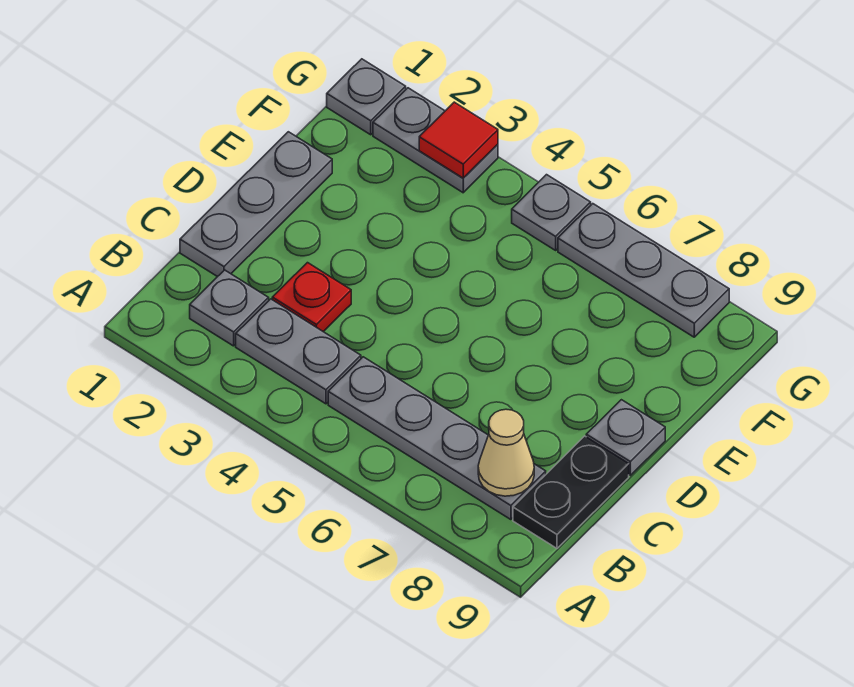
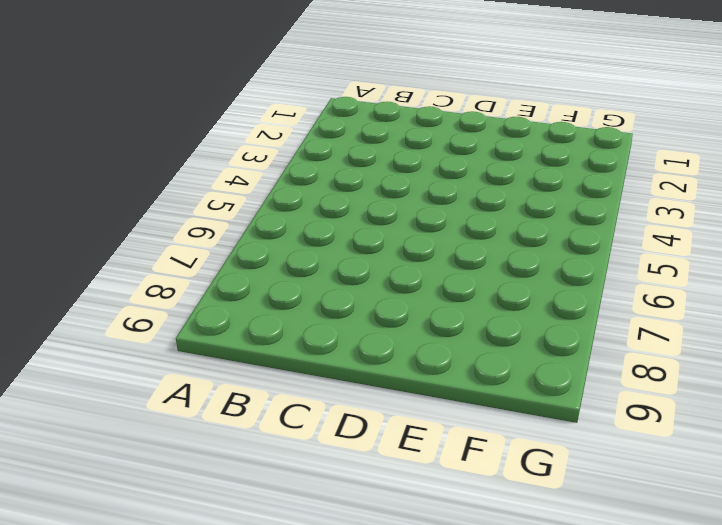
none -> grey 1x1 plate [190,270,269,346]
none -> grey 1x2 plate [236,299,361,404]
none -> grey 1x4 plate [328,357,546,520]

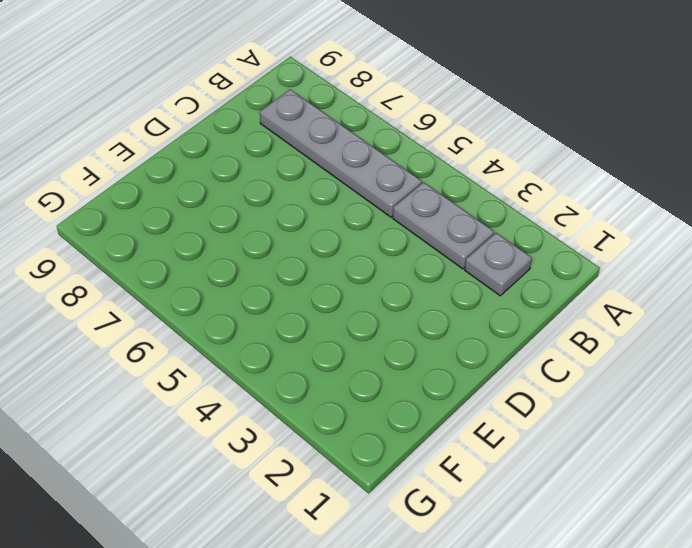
none -> black 1x2 plate [513,436,629,548]
none -> grey 1x3 plate [180,132,332,277]
none -> red 1x1 plate [272,263,351,332]

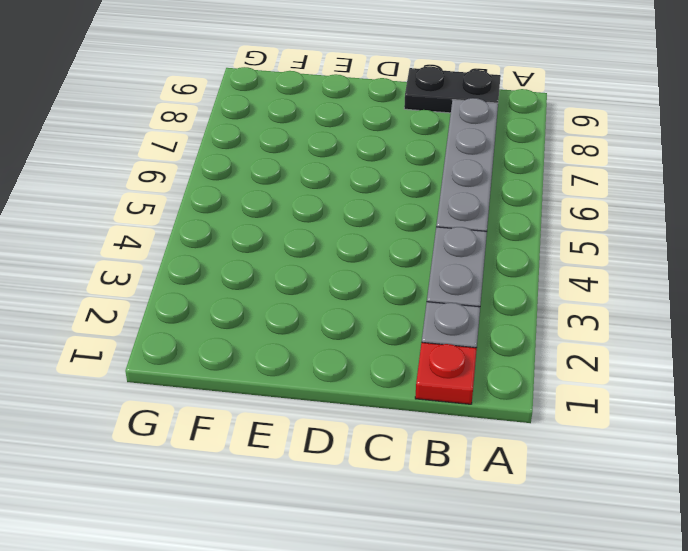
red 1x1 plate [415,342,477,404] -> red 1x1 plate moved to [272,263,351,332]
none -> grey 1x3 plate [180,132,332,277]
none -> grey 1x1 plate [586,400,665,475]
none -> grey 1x1 plate [327,59,406,135]

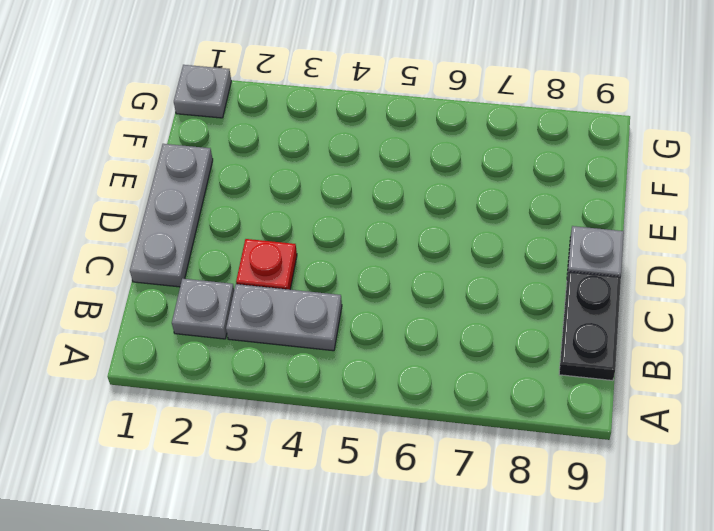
none -> grey 1x4 plate [328,357,546,520]
none -> grey 1x2 plate [373,88,498,193]
none -> grey 1x1 plate [512,175,591,250]

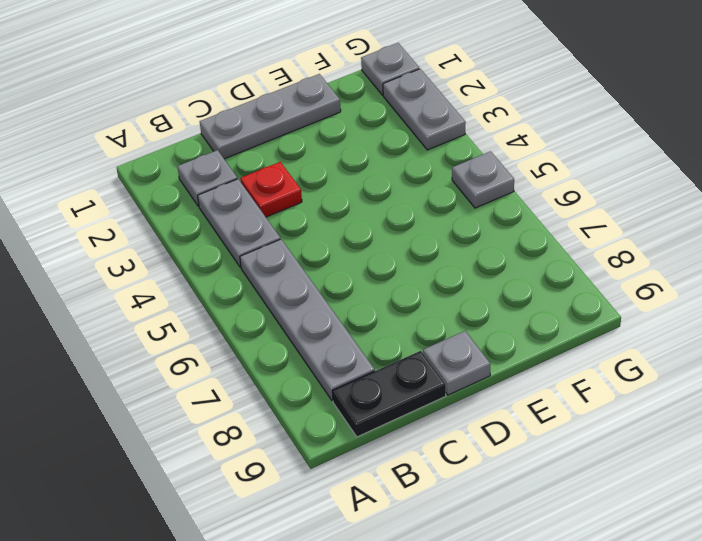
none -> grey 1x3 plate [558,204,729,337]
none -> tan 1x1 cone [478,409,534,496]
none -> red 1x1 tile [419,102,498,178]

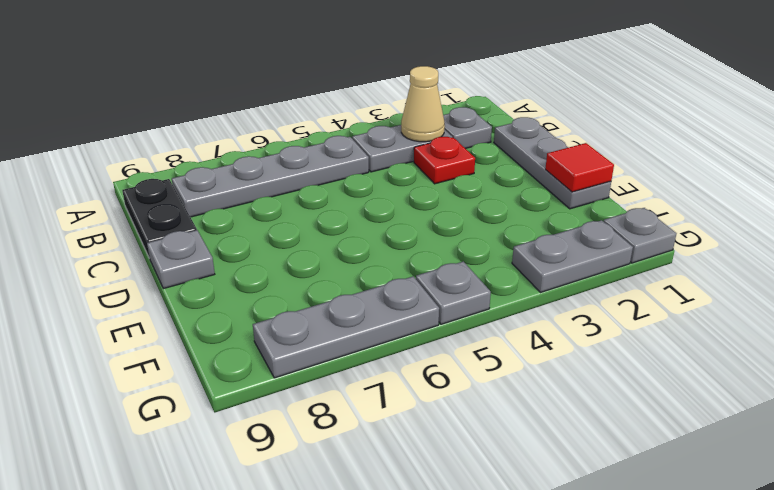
tan 1x1 cone [401,66,445,142] -> tan 1x1 cone moved to [478,409,534,496]
red 1x1 tile [545,143,614,192] -> red 1x1 tile moved to [419,102,498,178]

